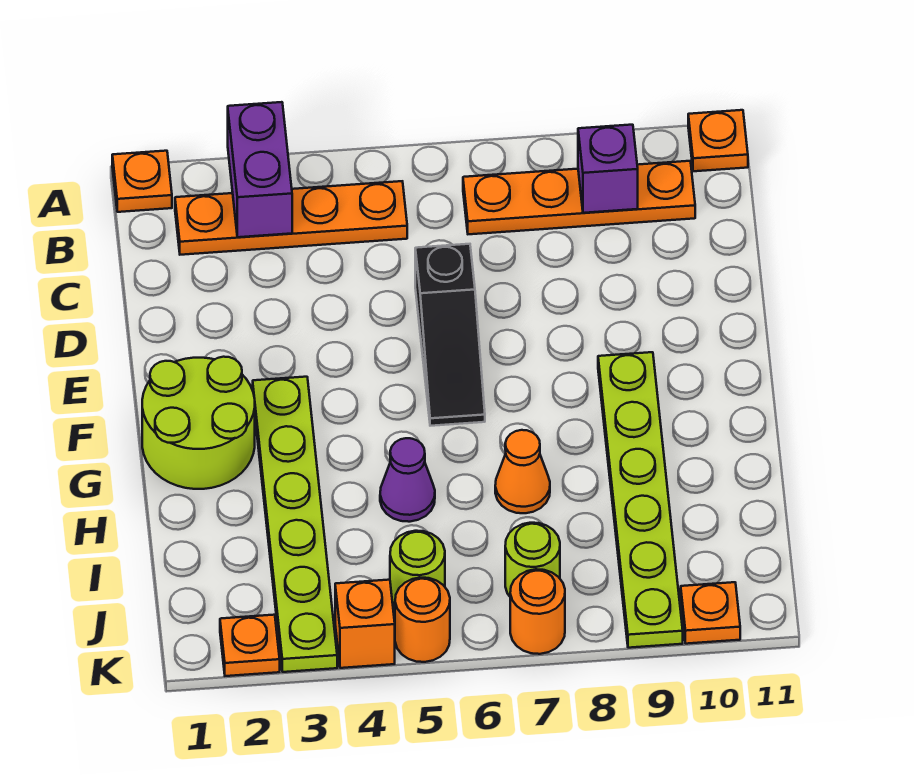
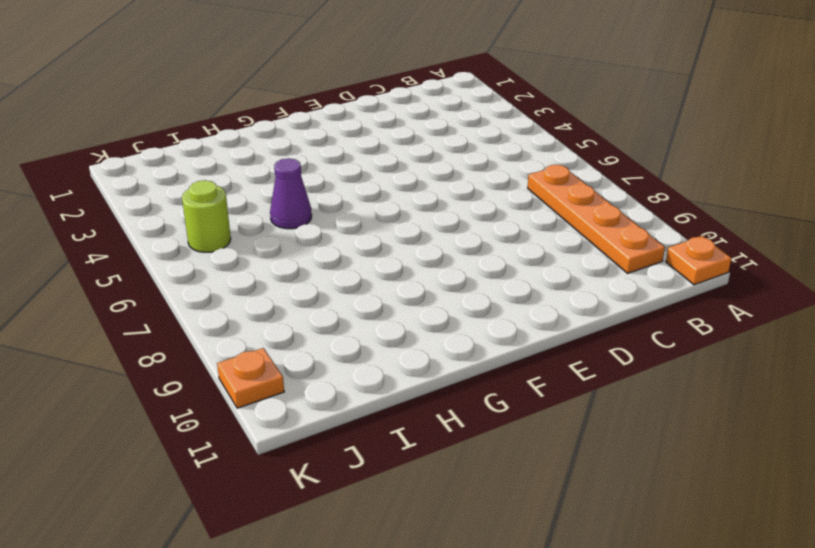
none -> orange 1x1 plate [112,151,172,212]
none -> orange 1x4 plate [175,181,407,255]
none -> black 1x3 slope [415,244,485,426]

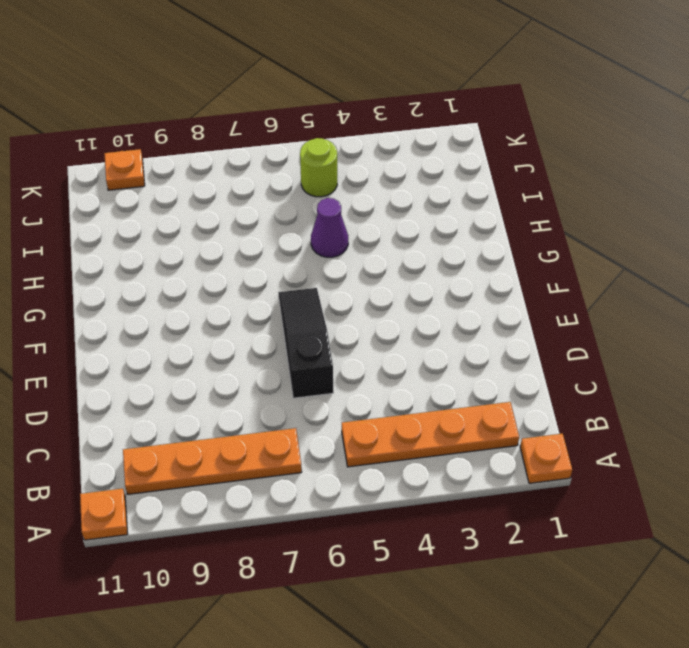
none -> lime 2x2 round brick [142,357,255,489]
none -> lime 1x6 plate [253,377,337,672]
none -> lime 1x6 plate [598,352,683,648]

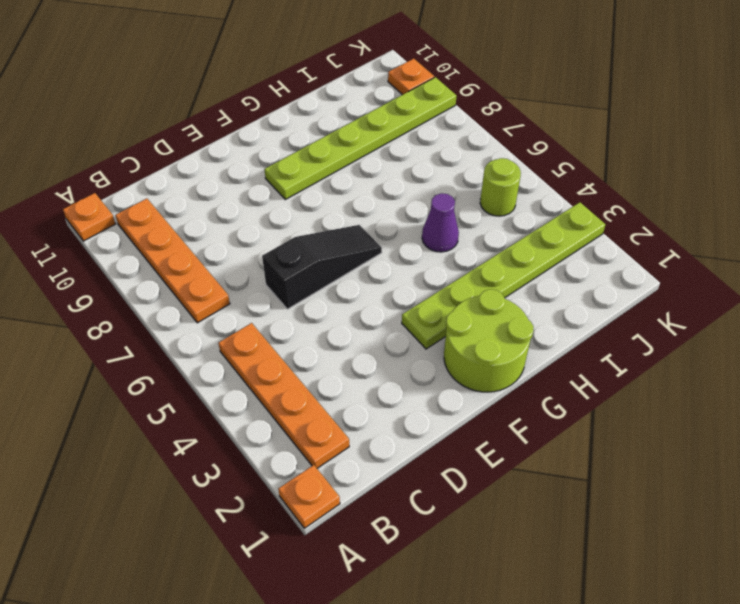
none -> orange 1x1 cone [495,430,550,513]
none -> lime 1x1 round brick [505,523,560,596]
none -> orange 1x1 plate [220,615,280,676]

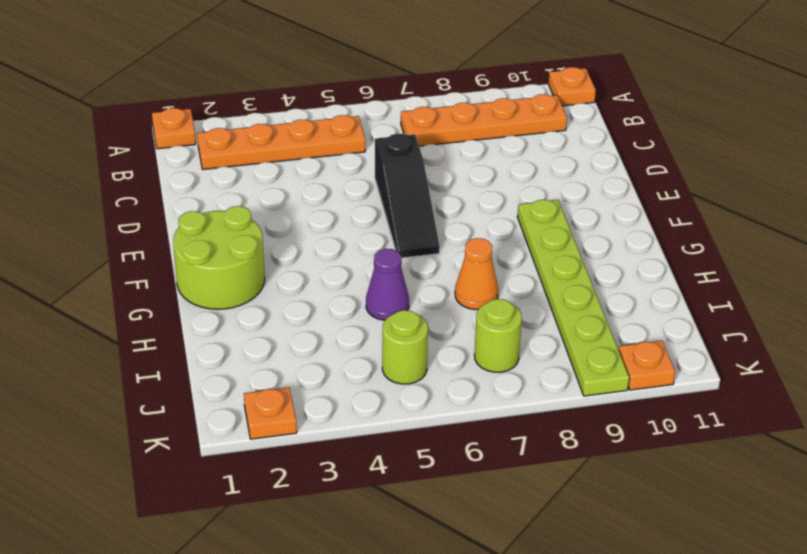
none -> lime 1x6 plate [253,377,337,672]
none -> orange 1x1 brick [335,580,395,668]
none -> orange 1x1 round brick [395,578,450,662]

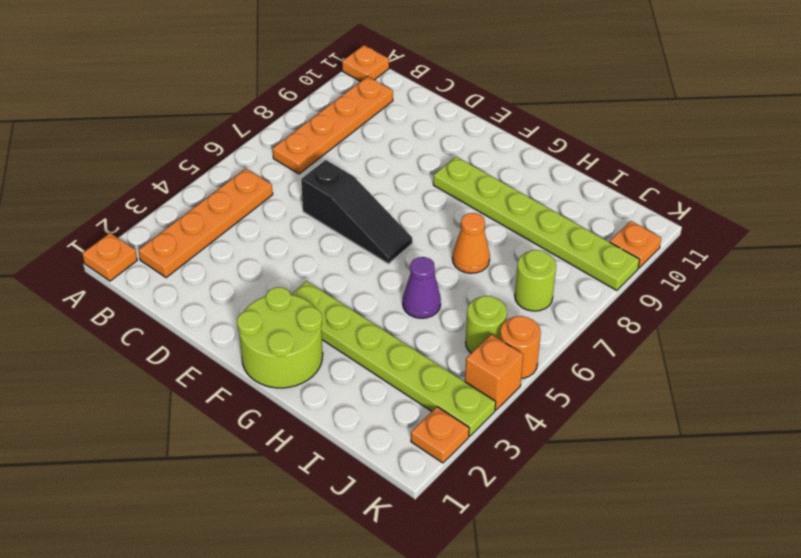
none -> orange 1x1 round brick [510,569,565,654]
none -> purple 1x2 brick [228,102,292,237]
none -> purple 1x1 brick [578,125,638,213]

